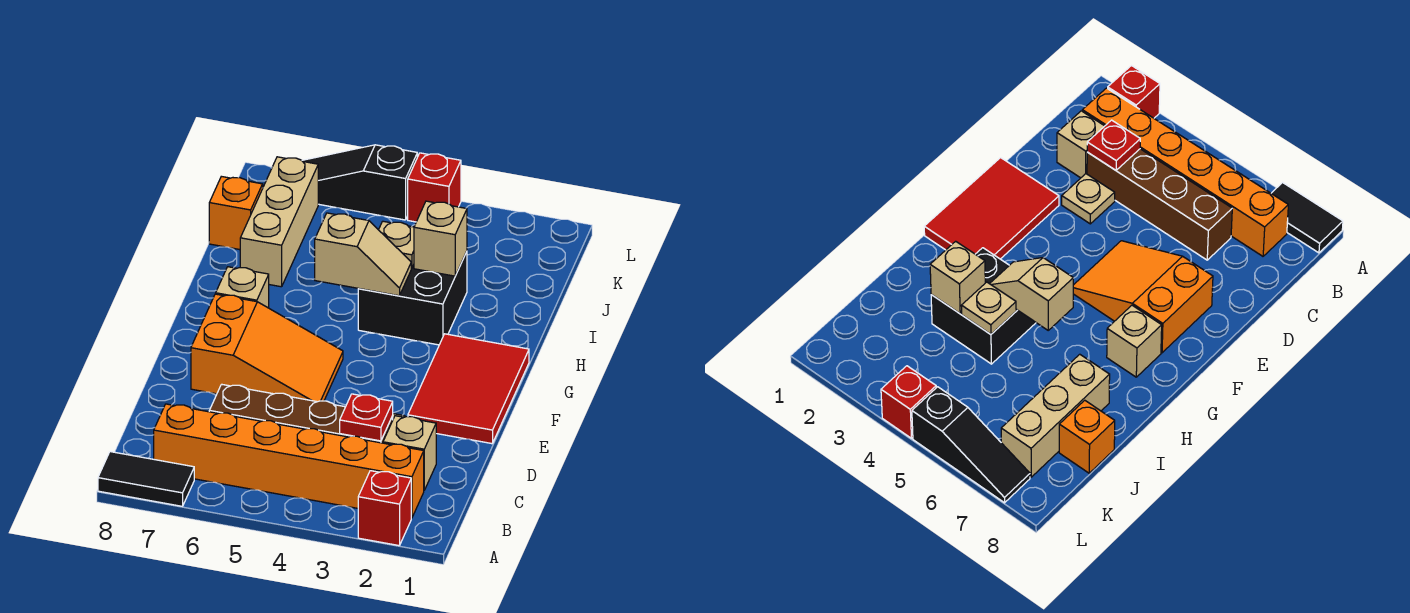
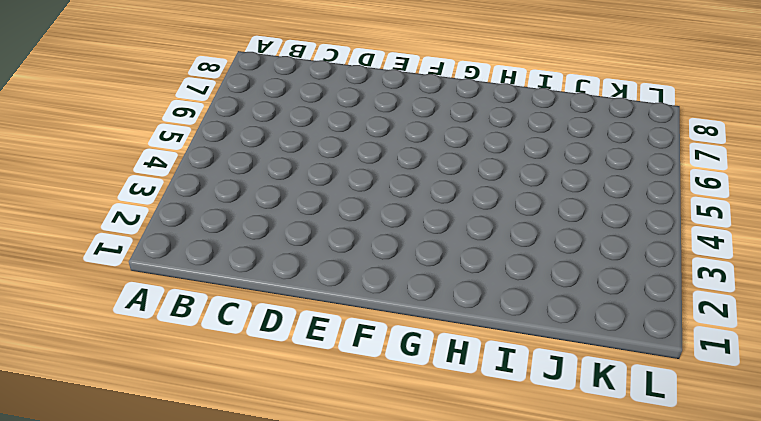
none -> red 1x1 brick [358,471,411,546]
none -> black 1x2 tile [98,452,194,506]
none -> orange 1x6 brick [154,404,424,518]

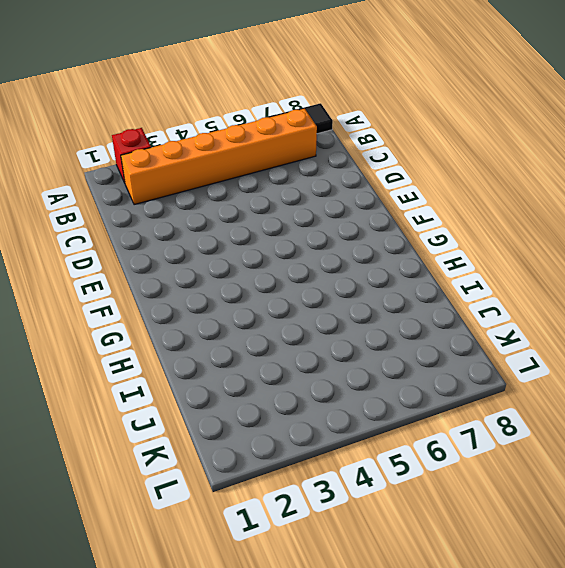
none -> tan 1x1 brick [383,416,436,490]
none -> brown 1x4 brick [209,384,393,443]
none -> tan 1x1 plate [1062,174,1115,224]

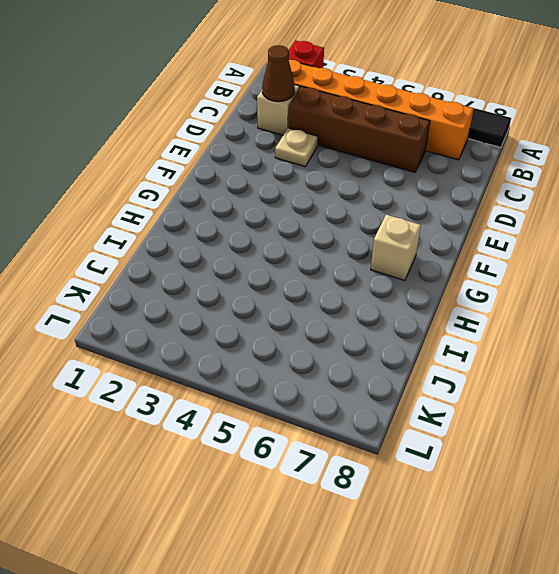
brown 1x1 cone [262,45,295,102] -> none
none -> red 2x3 tile [408,334,529,444]
none -> orange 2x3 slope [191,294,343,402]
none -> black 2x2 brick [358,252,467,345]

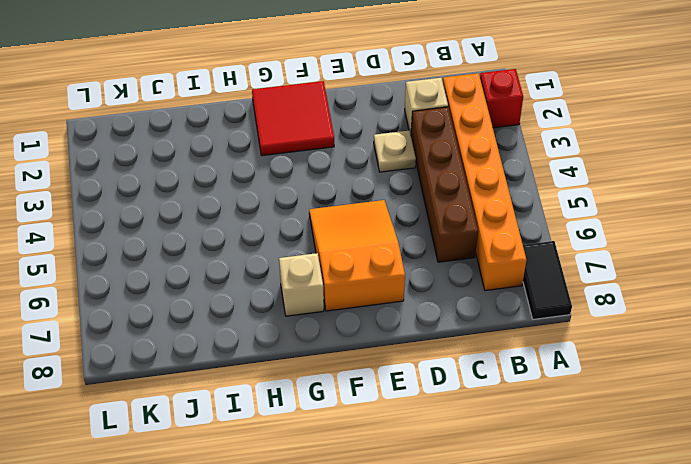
red 2x2 tile [252,81,334,156] -> red 2x3 tile [408,334,529,444]
none -> black 2x2 brick [358,252,467,345]
none -> tan 1x3 brick [240,157,318,287]
none -> orange 1x1 brick [209,176,263,250]

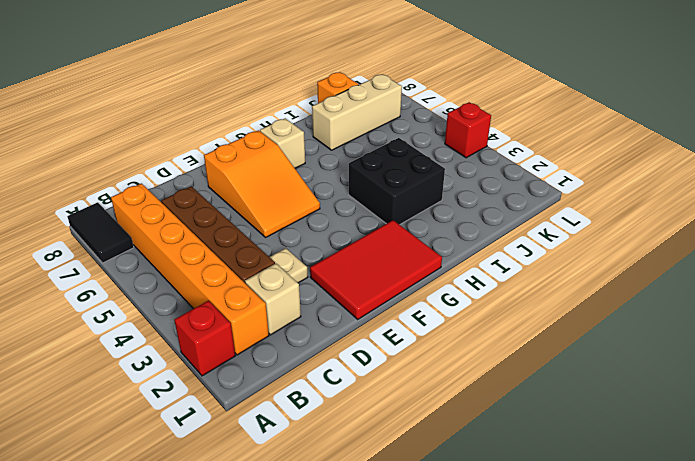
none -> black 1x3 slope [302,145,417,220]
none -> red 1x1 plate [340,394,393,441]
none -> tan 1x2 slope [315,213,411,296]

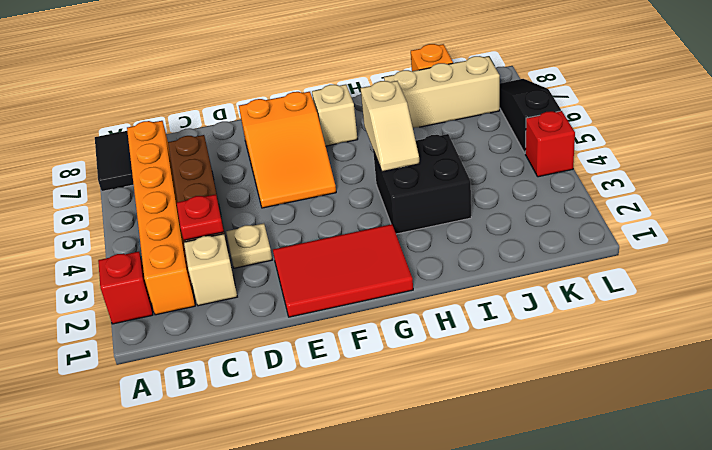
none -> tan 1x1 brick [414,201,467,276]
none -> tan 1x1 plate [379,221,414,268]

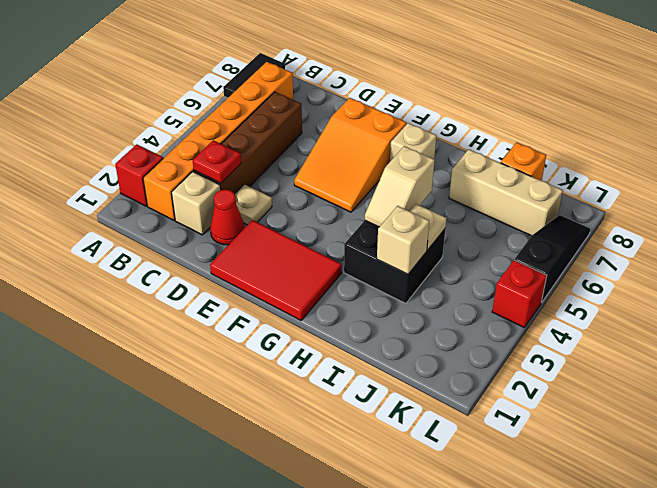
red 1x1 cone [210,190,245,245] -> none

